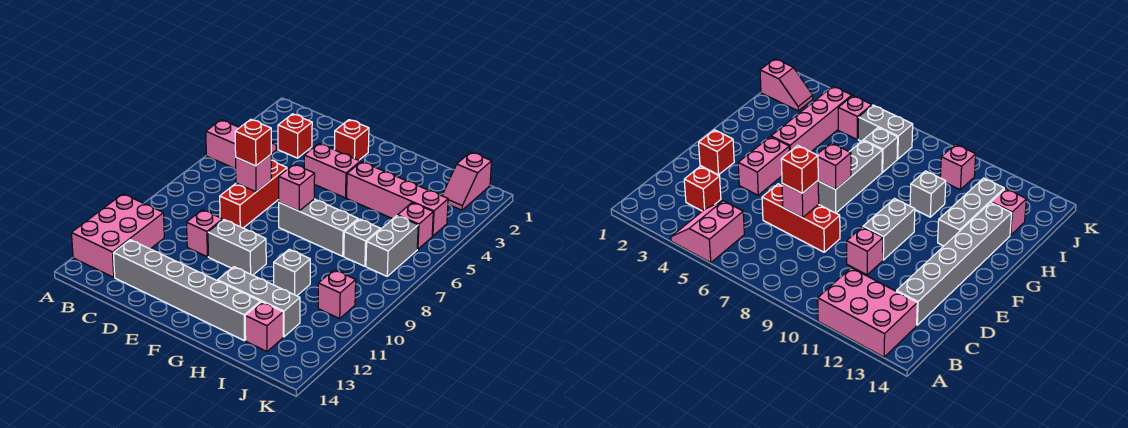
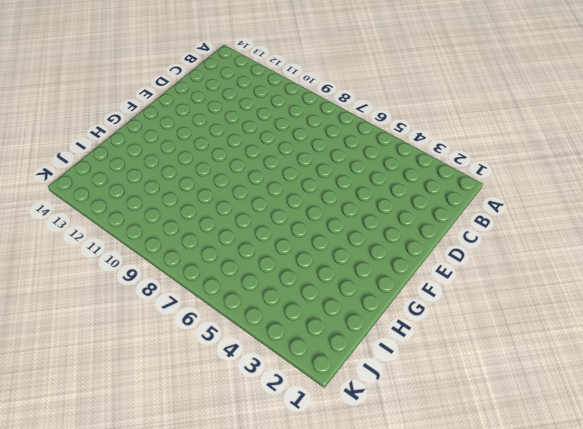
none -> pink 2x2 slope [206,120,276,169]
none -> pink 2x3 brick [71,194,164,277]
none -> red 1x1 brick [278,114,312,158]

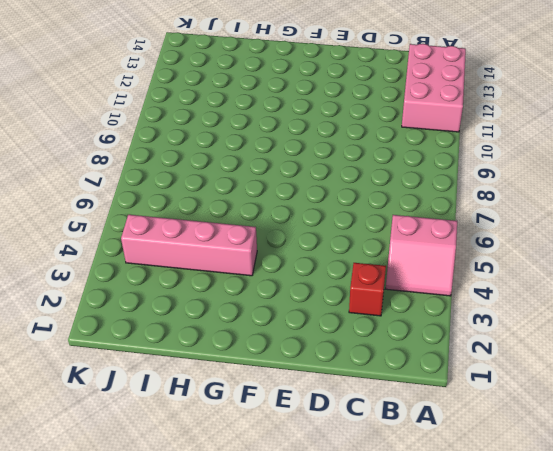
none -> grey 1x6 brick [114,240,260,341]
none -> red 1x3 brick [220,160,287,228]
none -> pink 1x1 brick [186,210,223,257]

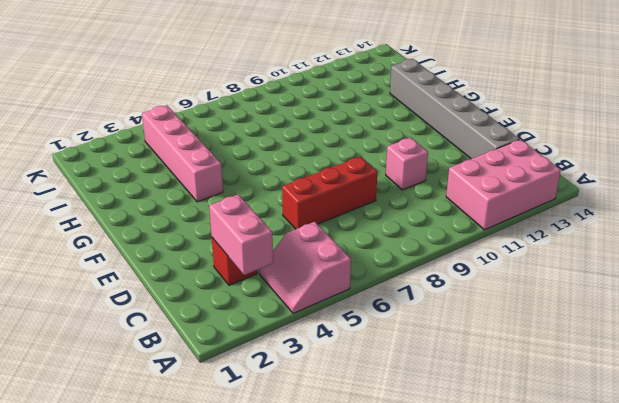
pink 1x2 brick [209,195,273,275] -> pink 1x2 brick moved to [304,144,360,198]
none -> red 1x1 brick [334,120,369,160]
none -> grey 1x2 brick [208,220,266,275]
none -> grey 1x3 brick [279,199,358,256]

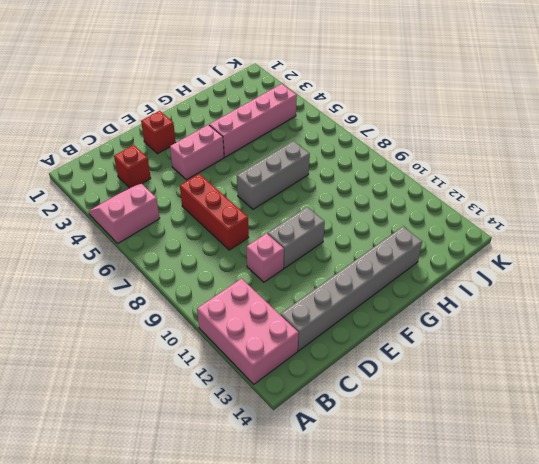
none -> grey 1x3 brick [218,267,300,337]
none -> grey 1x1 brick [274,249,310,296]
none -> grey 1x1 brick [344,219,380,266]

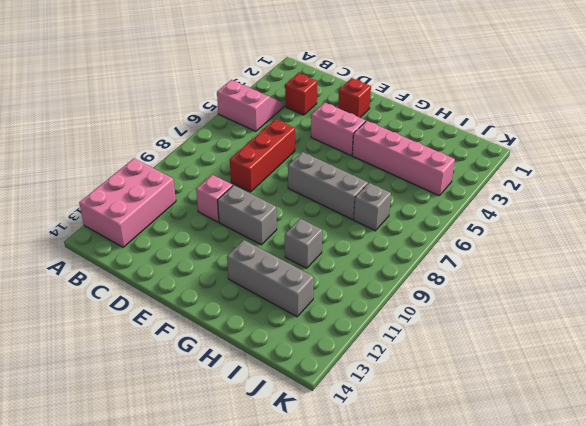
none -> grey 1x6 brick [114,240,260,341]
none -> pink 1x1 brick [245,302,283,351]
none -> pink 1x2 slope [442,152,492,210]

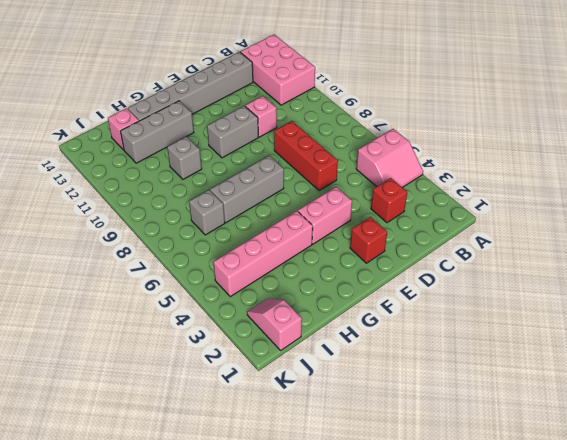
none -> pink 1x1 brick [398,203,433,249]
none -> grey 1x2 brick [366,216,418,276]
none -> pink 1x1 brick [318,270,356,319]

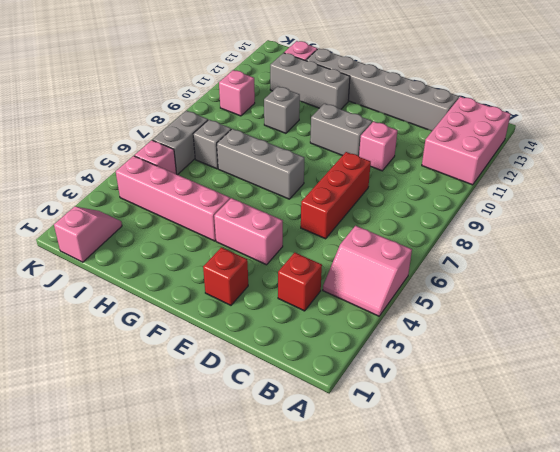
none -> pink 1x1 brick [236,155,271,192]
none -> pink 1x1 brick [279,164,315,211]
none -> red 1x1 brick [235,119,271,166]

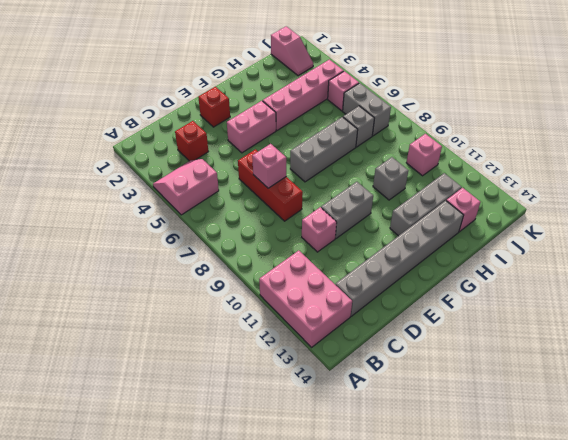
none -> pink 1x1 brick [279,164,315,211]
none -> red 1x1 brick [235,119,271,166]

